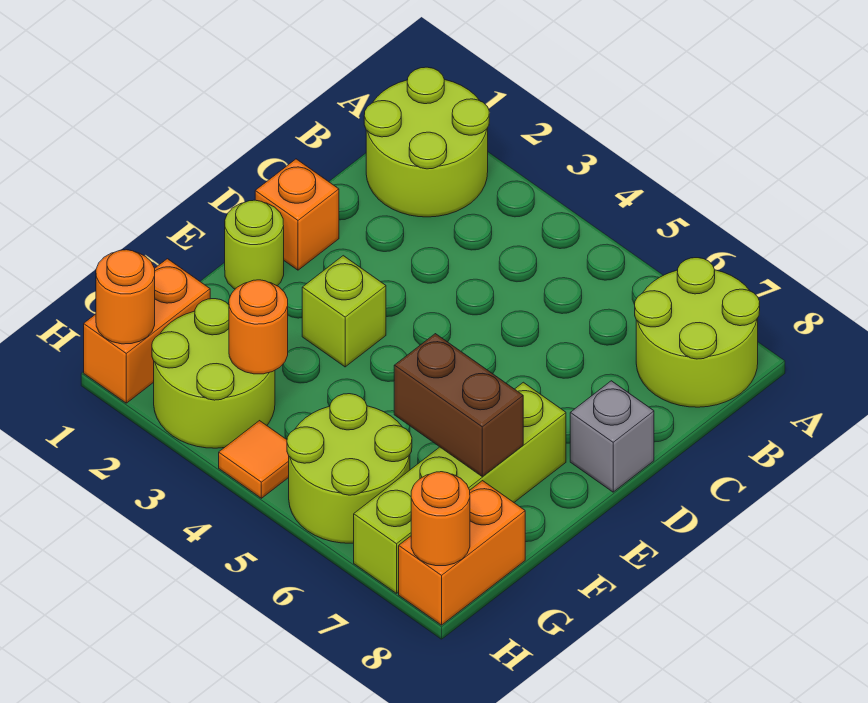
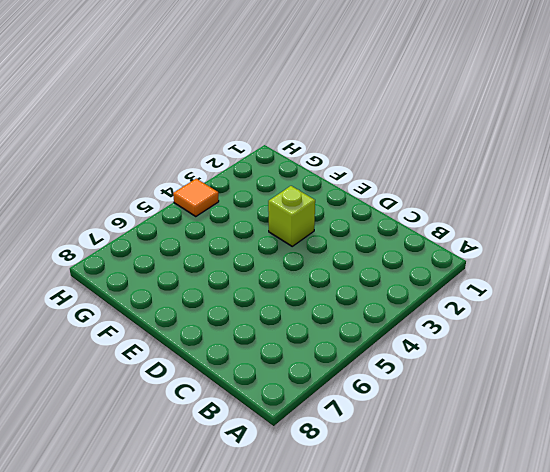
none -> lime 2x2 round brick [364,67,489,217]
none -> lime 2x2 round brick [635,258,760,407]
none -> orange 1x1 brick [255,159,339,270]

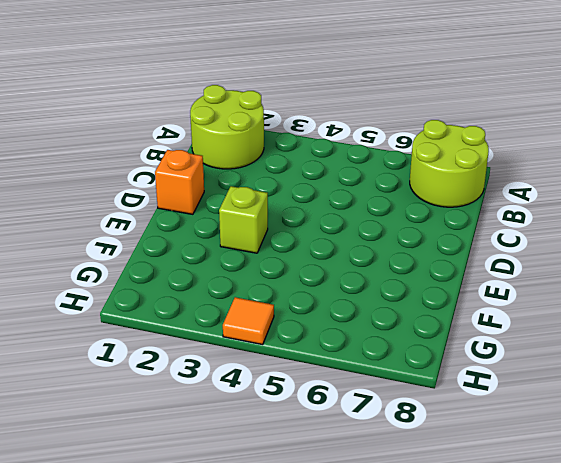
none -> grey 1x1 brick [570,381,654,492]
none -> lime 1x1 round brick [225,200,284,289]
none -> lime 1x4 brick [354,382,566,593]

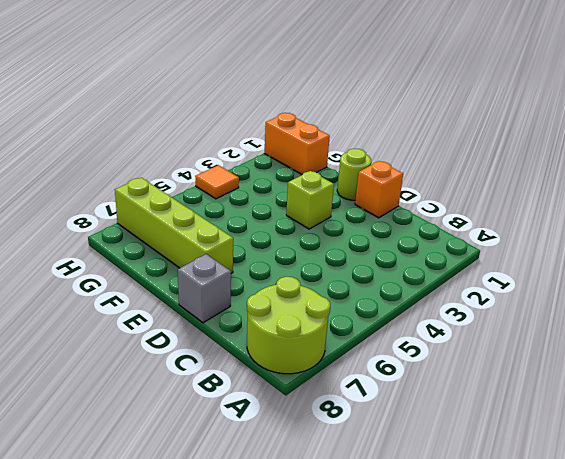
none -> lime 2x2 round brick [364,67,489,217]
none -> lime 2x2 round brick [152,299,275,448]
none -> lime 2x2 round brick [287,394,412,543]

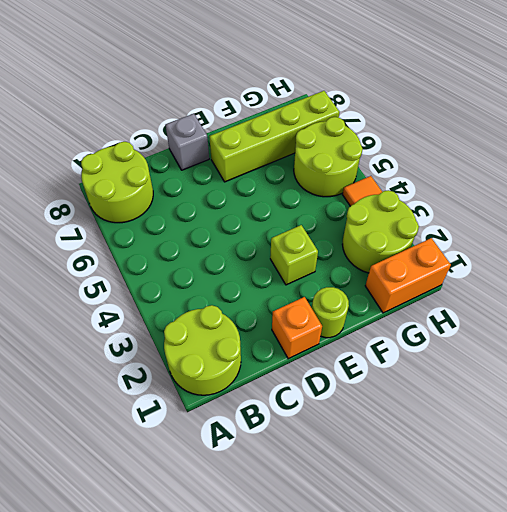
none -> orange 1x2 brick [399,481,525,625]
none -> brown 1x2 brick [394,334,523,476]
none -> orange 1x1 round brick [229,280,288,374]

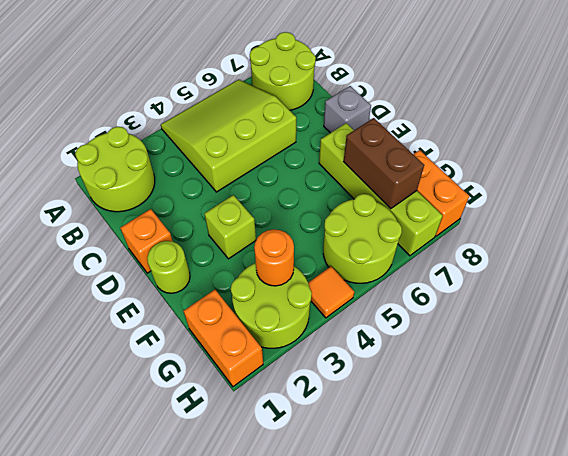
lime 3x3 slope [161,79,296,192] -> none
brown 1x2 brick [343,118,424,209] -> brown 1x2 brick turned to [394,334,523,476]
none -> orange 1x1 round brick [96,250,155,344]
none -> orange 1x1 round brick [411,472,470,566]

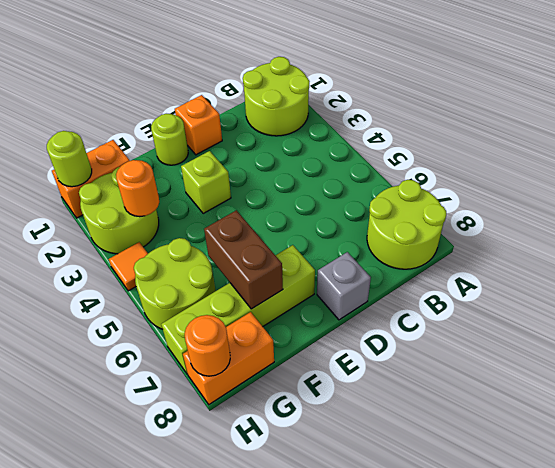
lime 1x1 round brick [47,131,92,187] -> orange 1x1 round brick [96,250,155,344]

